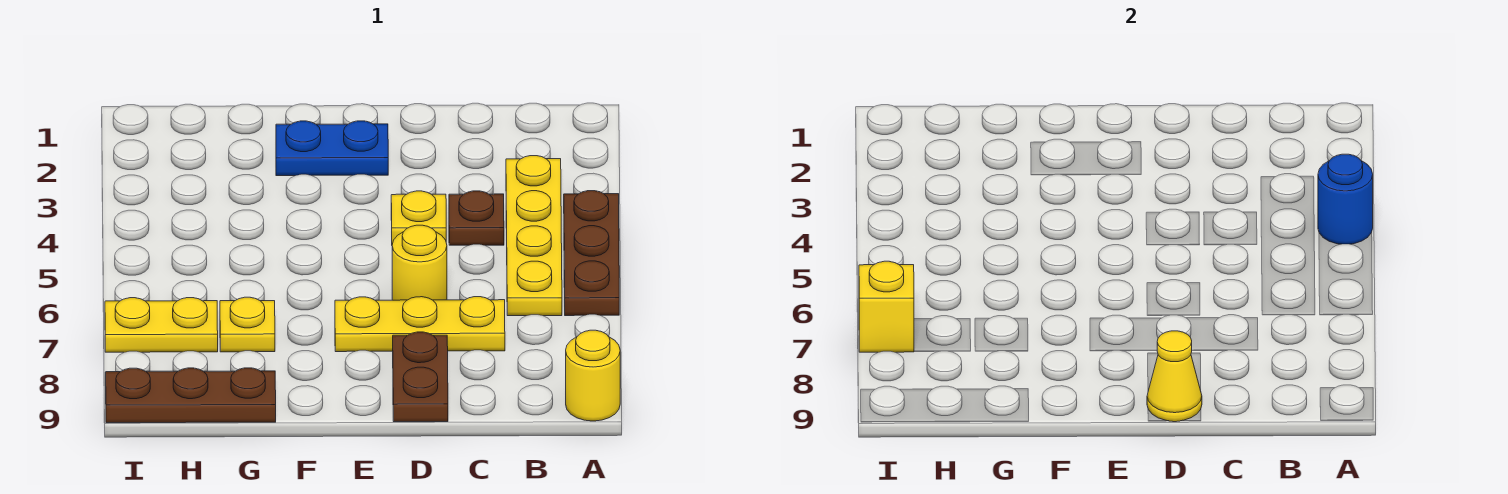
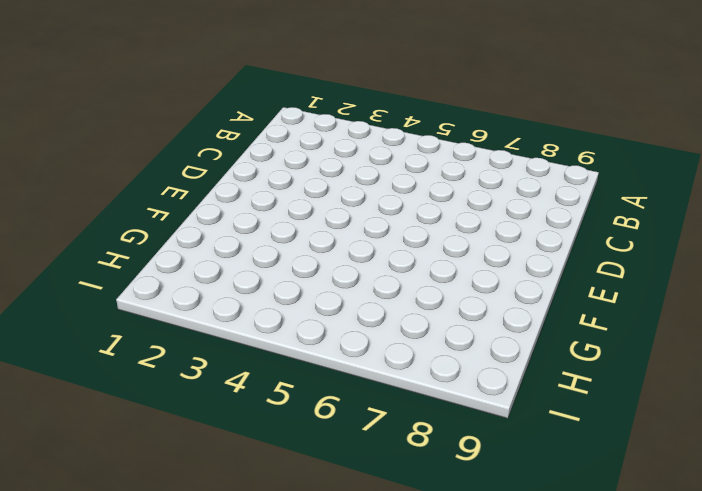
none -> brown 1x3 plate [564,191,619,316]
none -> yellow 1x1 round brick [566,330,620,421]
none -> yellow 1x4 plate [506,156,562,316]

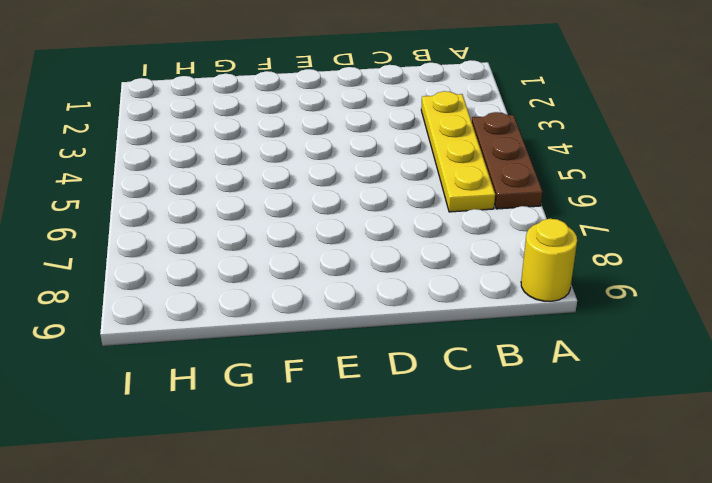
none -> brown 1x1 plate [449,191,504,245]
none -> yellow 1x3 plate [335,297,505,352]
none -> yellow 1x1 plate [391,191,446,244]

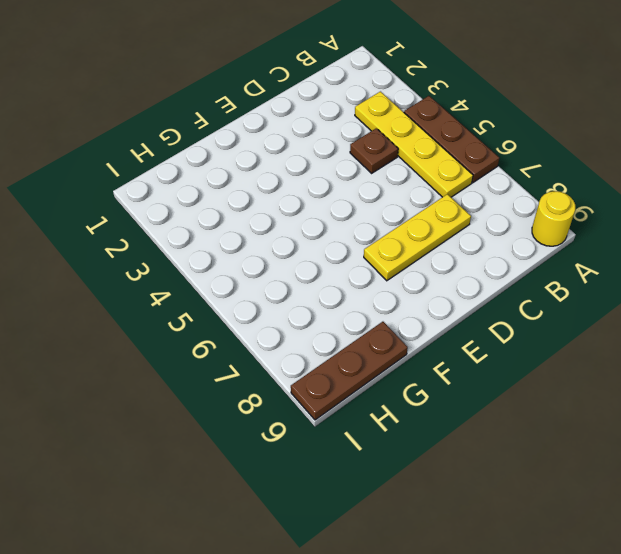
none -> yellow 1x1 plate [391,191,446,244]
none -> yellow 1x1 round brick [392,225,447,300]
none -> brown 1x2 plate [393,332,448,422]

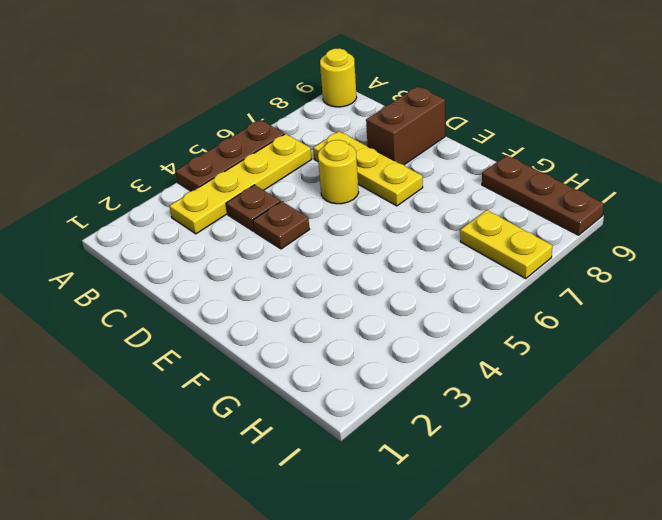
brown 1x1 plate [253,201,310,249] -> yellow 1x1 plate [391,191,446,244]
brown 1x2 brick [366,86,445,165] -> brown 1x2 plate [393,332,448,422]
none -> blue 1x2 plate [276,121,388,176]
none -> yellow 1x1 plate [220,297,275,352]
none -> blue 1x1 round brick [1318,154,1373,244]

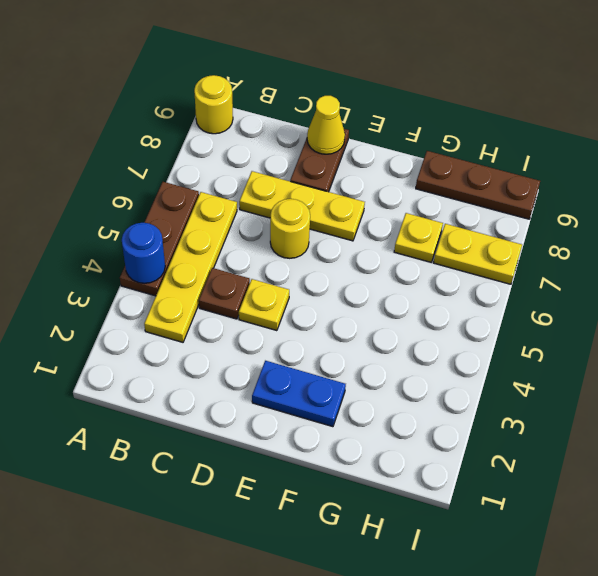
none -> yellow 1x1 brick [859,261,914,352]

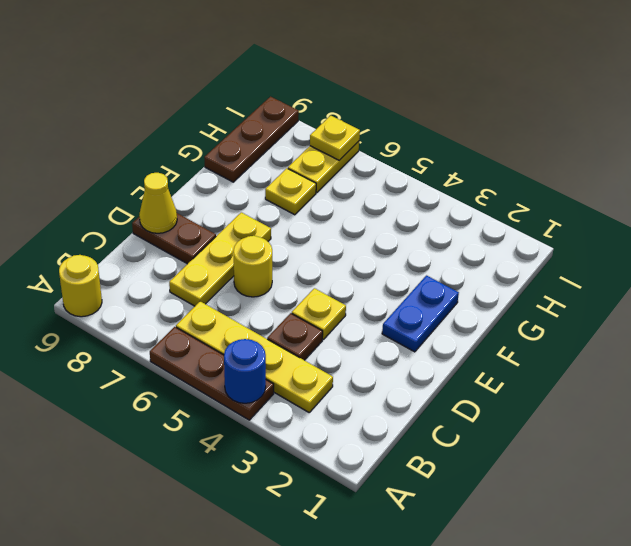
yellow 1x1 plate [310,116,360,160] -> yellow 1x1 brick [859,261,914,352]

